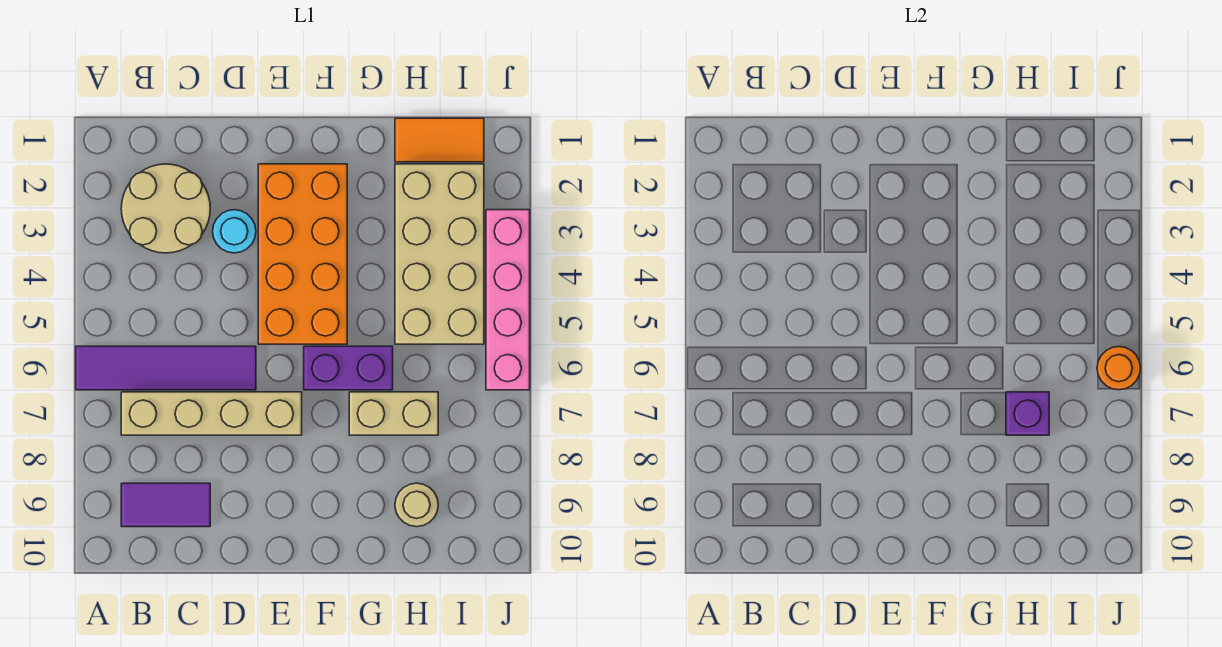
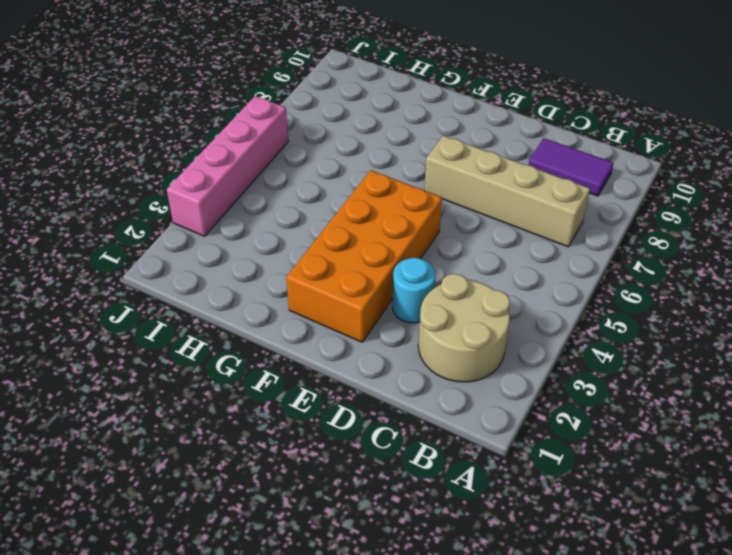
none -> purple 1x4 tile [76,346,256,390]
none -> purple 1x2 brick [304,346,393,390]
none -> tan 1x2 brick [349,392,438,435]

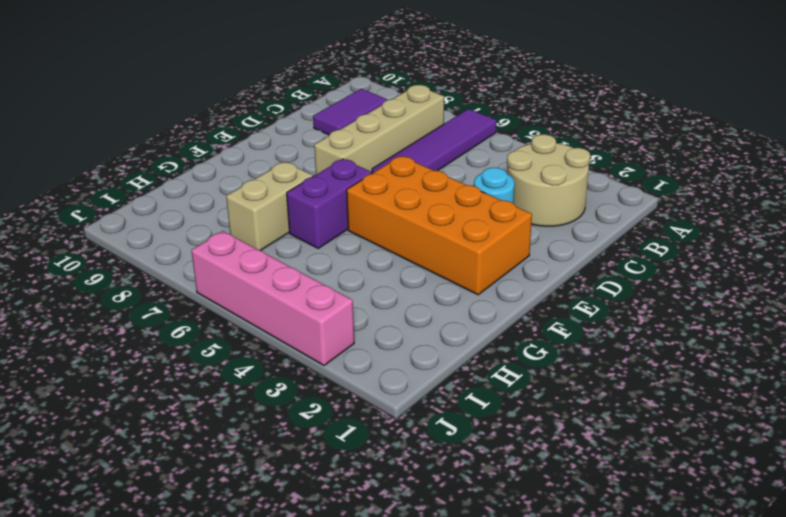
none -> orange 1x2 tile [395,118,484,162]
none -> tan 2x4 brick [395,164,484,344]
none -> tan 1x1 round brick [395,483,438,527]

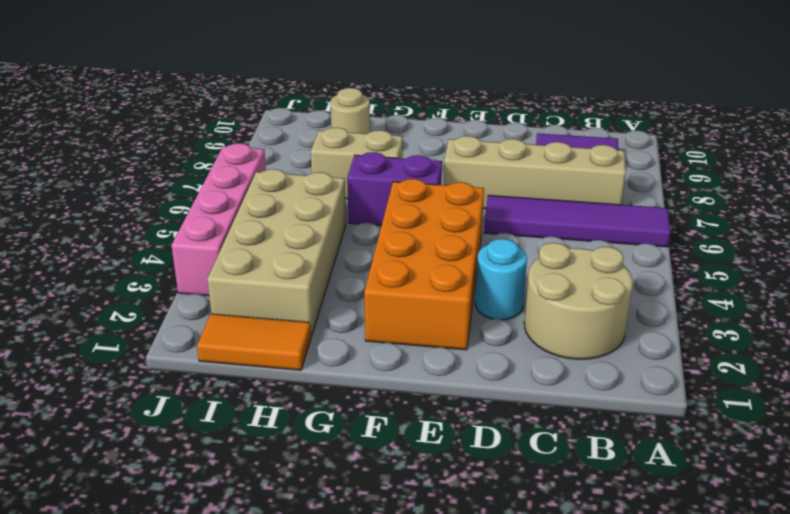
none -> purple 1x1 brick [1006,392,1049,435]
none -> orange 1x1 round brick [1097,347,1140,390]

